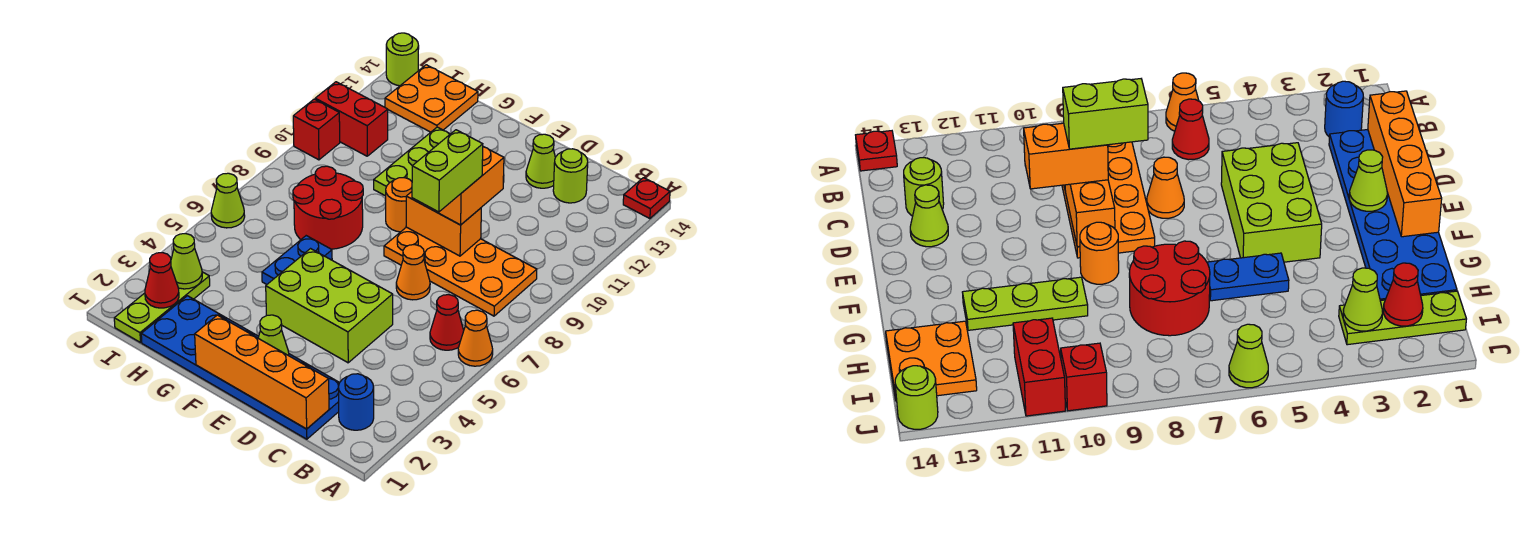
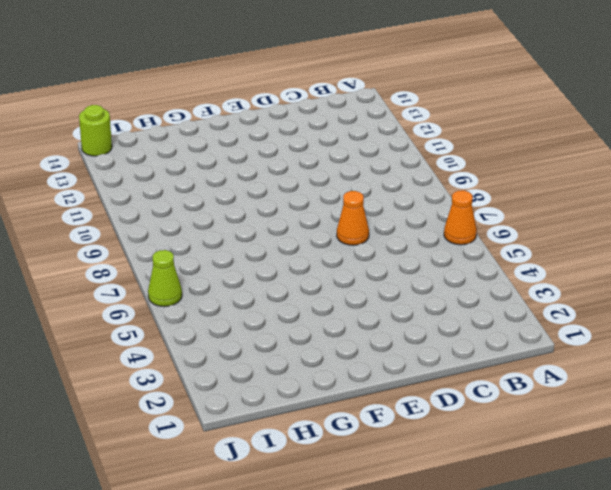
none -> red 1x1 plate [623,178,670,219]
none -> blue 1x1 round brick [338,374,374,430]
none -> red 1x1 cone [430,295,464,350]

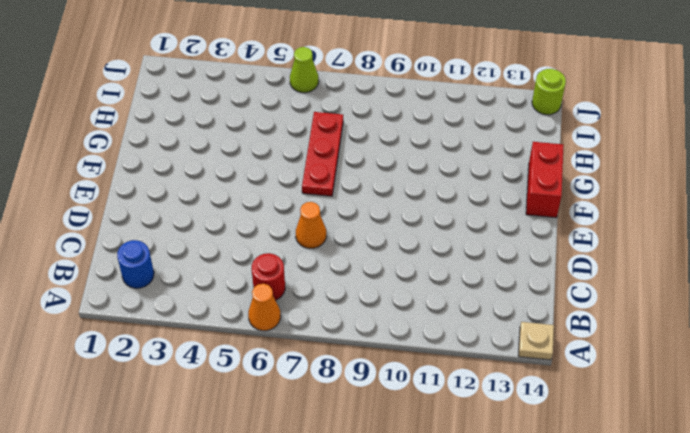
tan 1x1 plate [518,322,554,360] -> red 1x1 plate [623,178,670,219]
red 1x1 round brick [252,253,285,300] -> red 1x1 cone [430,295,464,350]
red 1x3 plate [302,112,343,196] -> red 2x2 round brick [293,166,363,249]
red 1x2 brick [526,142,564,218] -> red 1x2 brick moved to [315,82,388,156]
none -> orange 2x4 plate [384,227,537,316]
none -> blue 2x6 plate [141,296,339,439]
none -> lime 1x1 round brick [553,149,588,203]

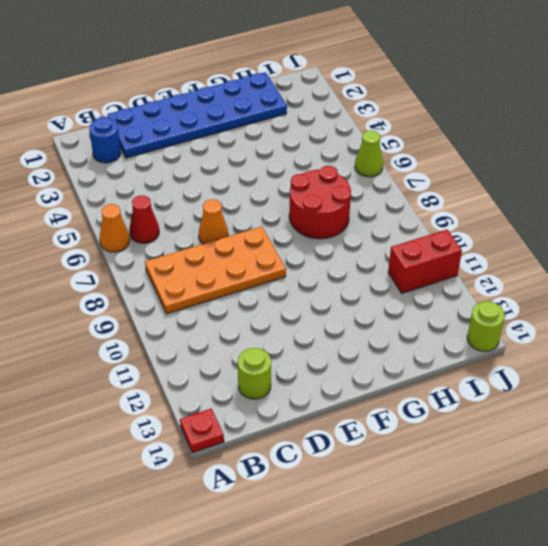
none -> lime 2x3 brick [266,249,393,363]
none -> lime 1x1 cone [526,134,555,188]
none -> orange 1x1 round brick [386,178,412,232]

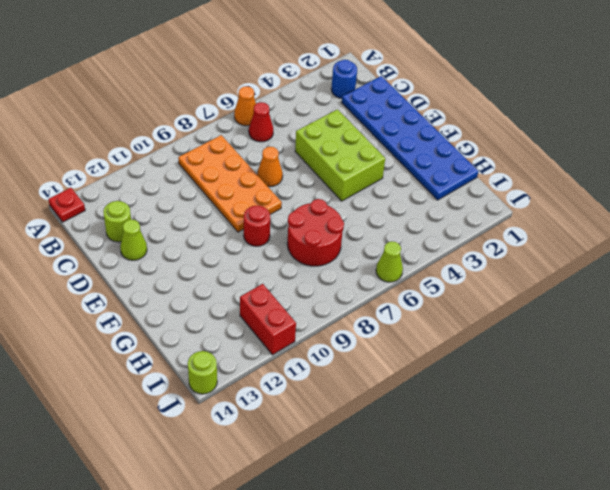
red 1x1 round brick [244,206,270,246] -> orange 1x1 round brick [386,178,412,232]
none -> blue 1x2 plate [262,236,332,284]
none -> lime 1x3 plate [374,127,450,196]
none -> orange 2x2 plate [385,65,478,132]

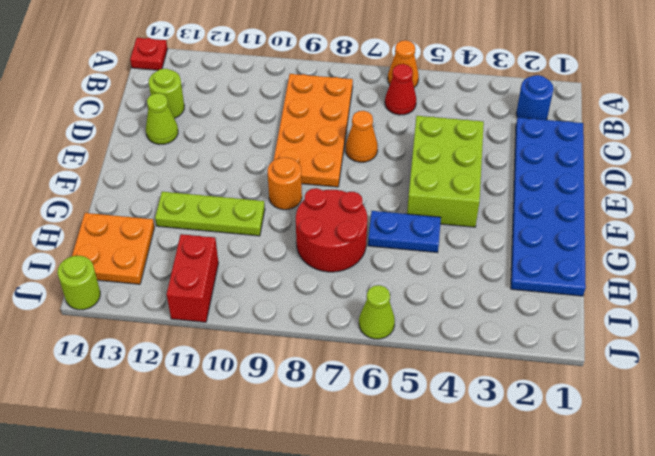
none -> lime 1x3 plate [114,272,210,343]
none -> red 1x1 brick [293,99,340,160]
none -> orange 1x4 brick [195,315,329,429]

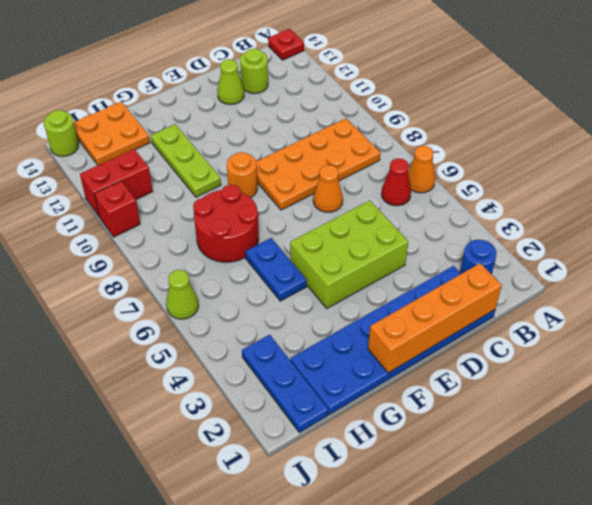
blue 1x3 plate [242,335,328,433] -> lime 1x3 plate [114,272,210,343]
none -> orange 1x2 brick [406,192,481,256]
none -> lime 1x1 cone [258,315,289,355]
none -> red 1x1 cone [145,253,179,308]

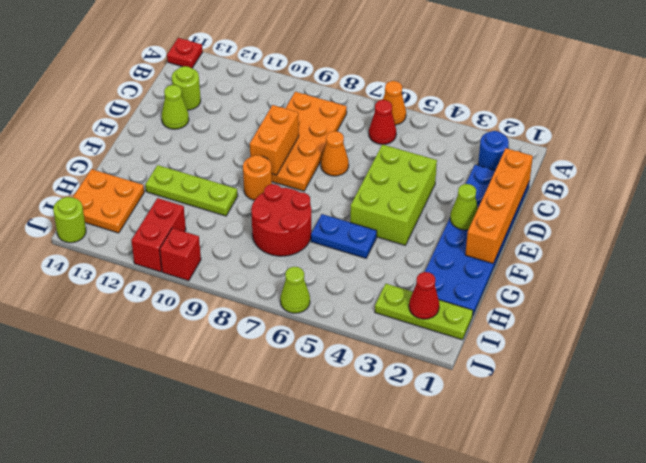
none -> lime 1x1 cone [171,234,202,289]
none -> orange 1x2 brick [434,147,504,225]
none -> lime 1x2 brick [412,130,483,212]

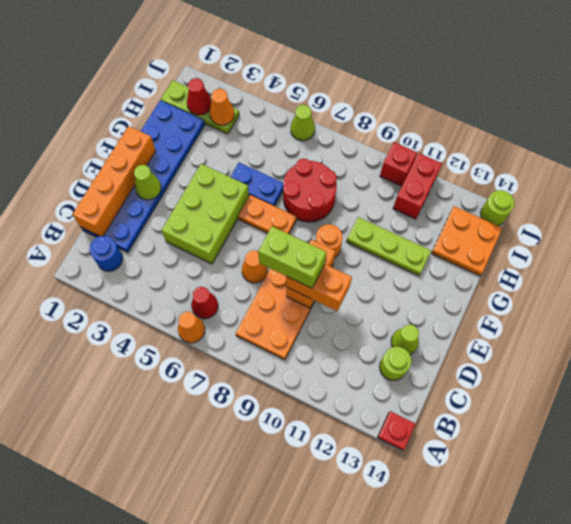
orange 1x2 plate [238,195,297,234] -> none
orange 1x1 cone [210,89,234,125] -> lime 1x1 cone [171,234,202,289]

